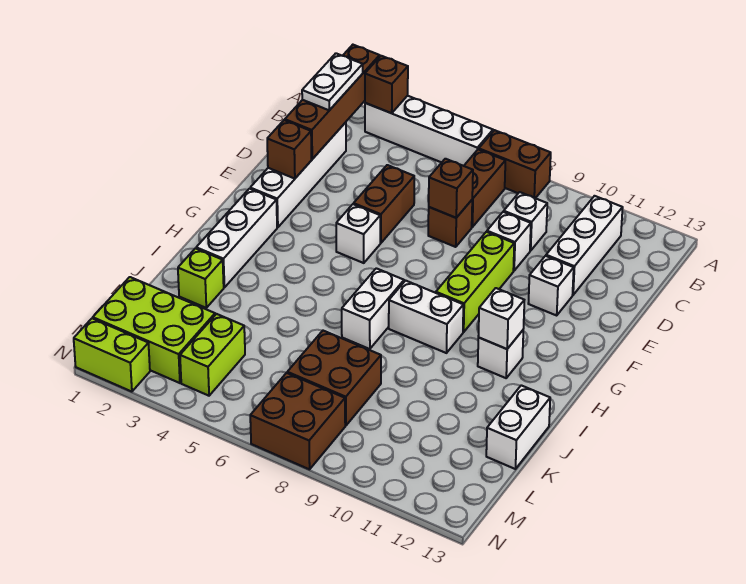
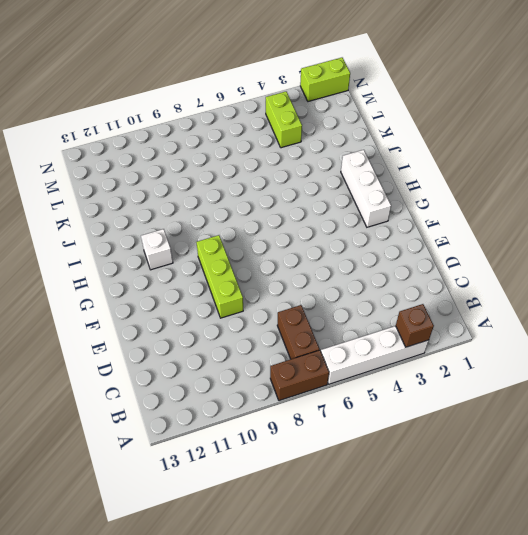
none -> white 1x3 brick [546,196,623,295]
none -> white 1x4 brick [250,122,346,227]
none -> white 1x1 brick [504,192,547,251]

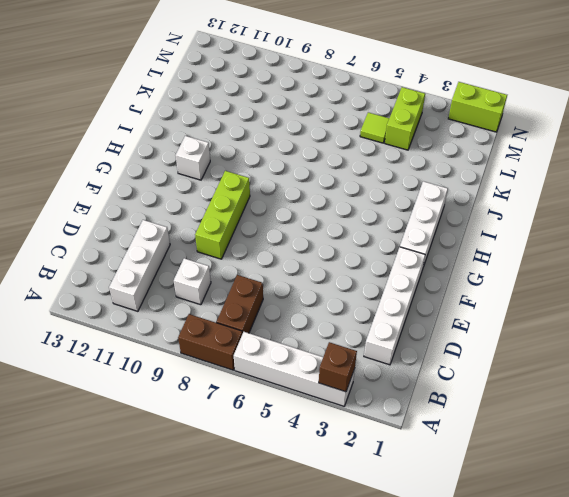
lime 1x1 tile [360,112,389,143] -> none
none -> brown 1x2 brick [354,165,414,243]
none -> brown 1x1 brick [428,200,472,247]
none -> white 1x1 brick [487,212,531,271]

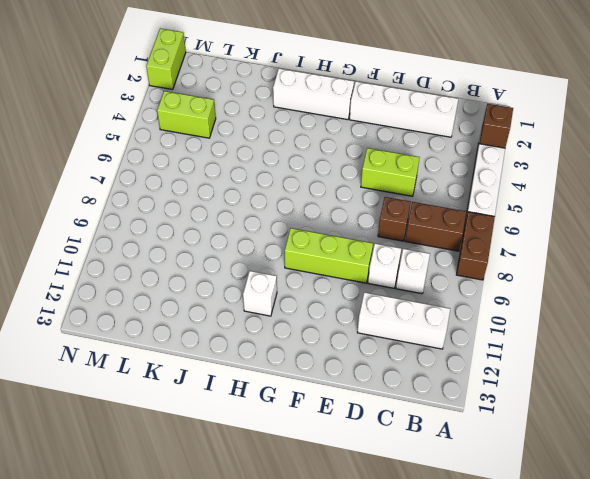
lime 1x2 brick [361,148,420,196] -> brown 1x2 brick [354,165,414,243]
none -> white 1x1 brick [528,256,574,315]
none -> white 1x1 brick [336,204,380,263]
none -> white 1x2 brick [342,268,404,349]

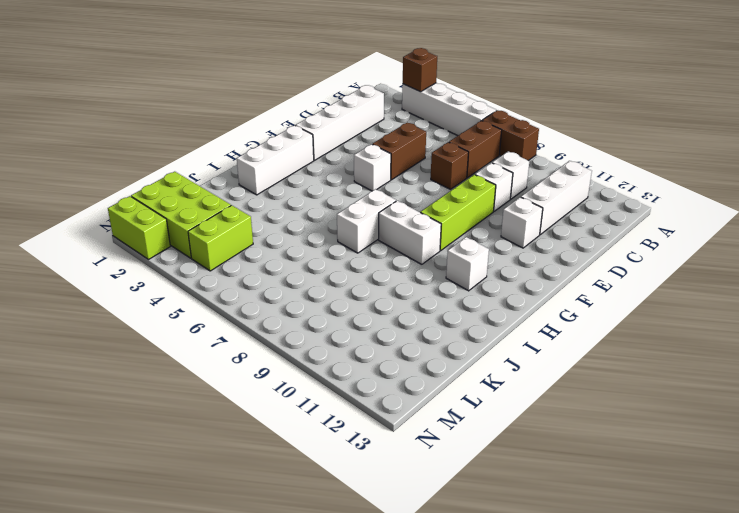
none -> lime 1x1 brick [178,248,224,308]
none -> white 1x2 brick [486,385,550,469]
none -> brown 2x2 brick [287,331,381,426]

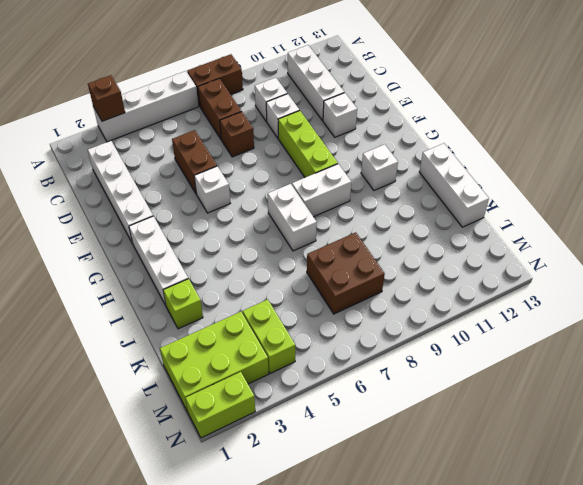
white 1x3 brick [419,143,489,227] -> white 1x2 brick [486,385,550,469]
none -> brown 2x2 brick [250,373,345,469]
none -> brown 1x4 brick [285,45,380,159]
none -> brown 1x1 brick [429,159,473,218]

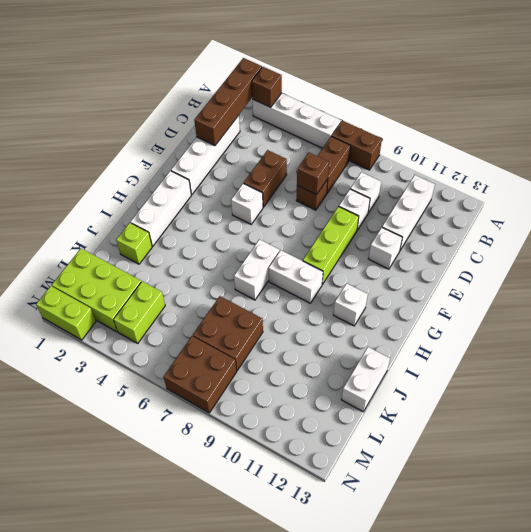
none -> brown 1x1 brick [267,120,311,179]
none -> white 1x1 brick [478,288,524,349]
none -> white 1x2 plate [302,53,363,110]

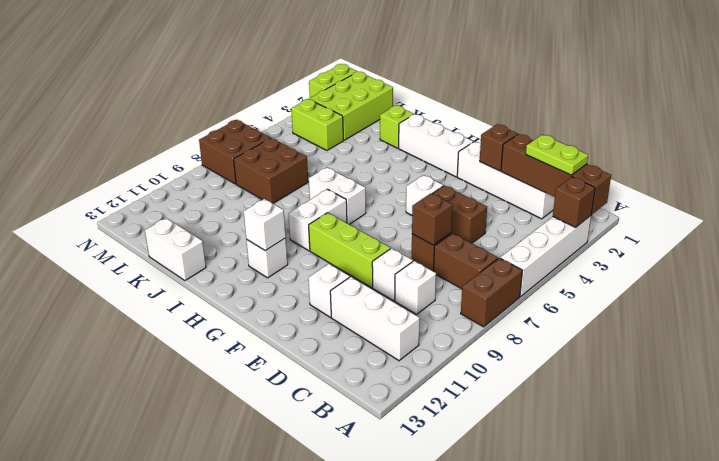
lime 1x2 plate [526,134,588,175] -> white 1x2 plate [302,53,363,110]

